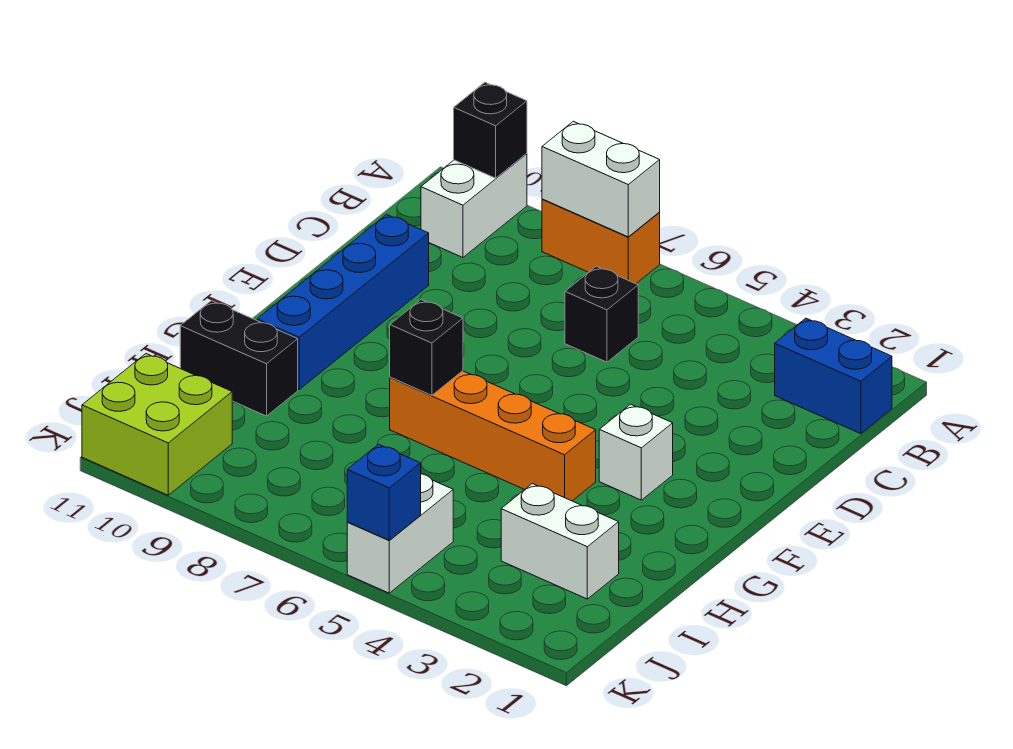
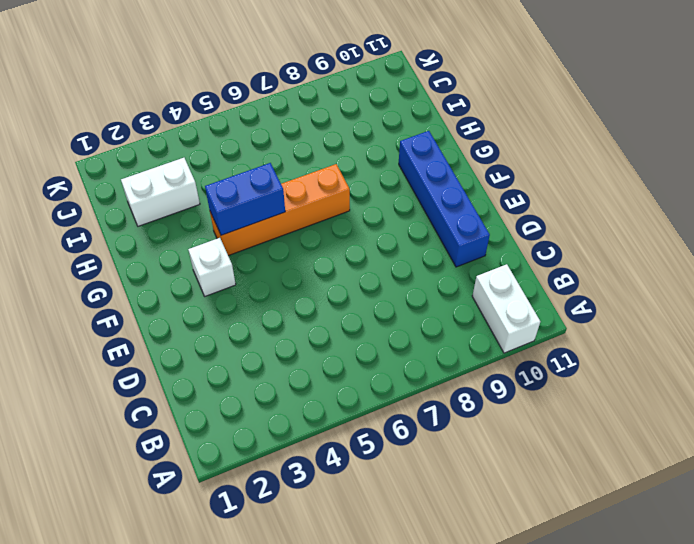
blue 1x2 brick [205,163,285,235] -> blue 1x2 brick moved to [775,318,892,434]
none -> orange 1x2 brick [542,199,660,284]
none -> black 1x1 brick [565,266,638,362]
none -> black 1x2 brick [180,301,298,416]

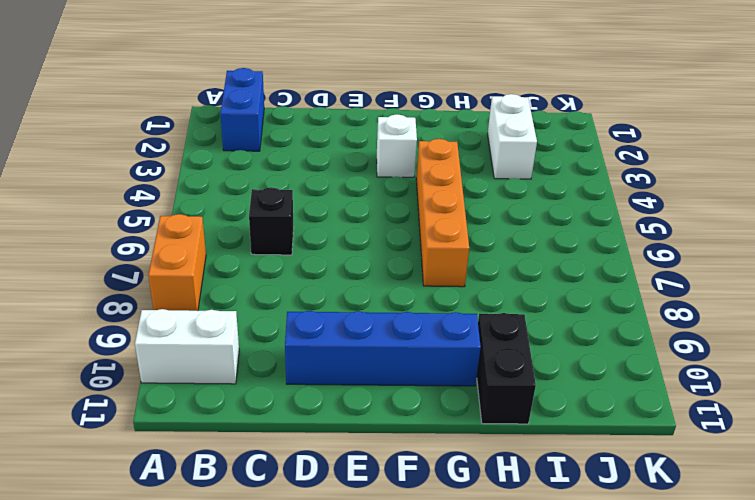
none -> white 1x2 brick [347,474,453,593]
none -> lime 2x2 brick [82,354,232,495]
none -> white 1x2 brick [542,121,660,237]

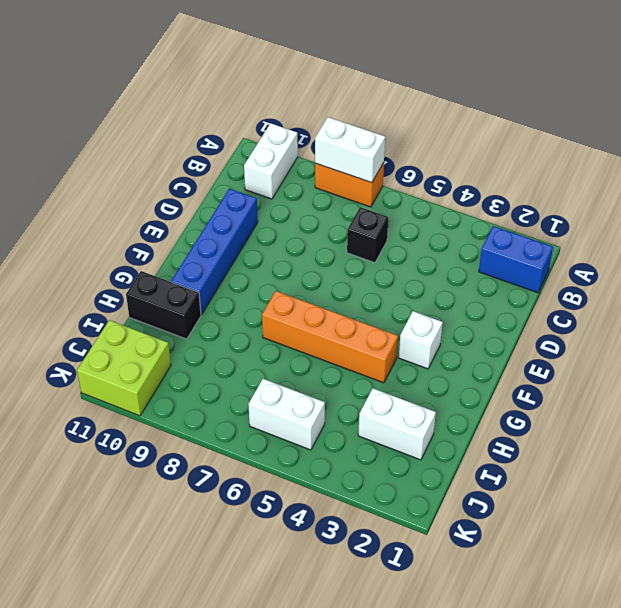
white 1x2 brick [248,379,325,450] -> white 1x2 brick turned to [347,474,453,593]
none -> black 1x1 brick [454,82,527,178]
none -> black 1x1 brick [390,300,463,395]
none -> blue 1x1 brick [347,444,421,540]

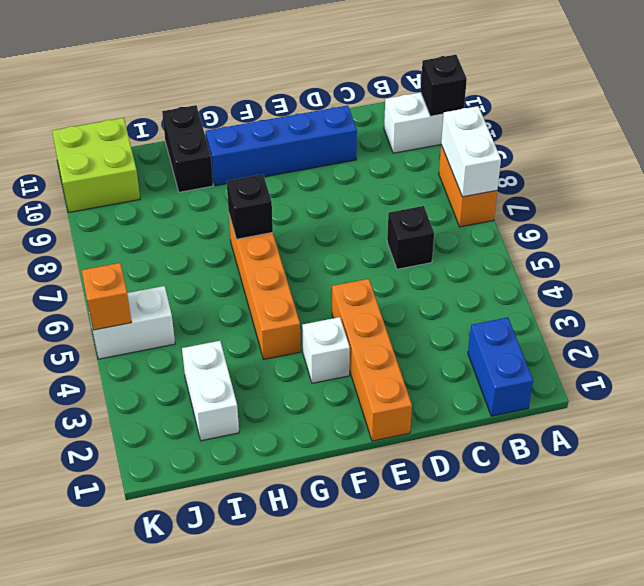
orange 1x4 brick [332,279,412,441] -> none
orange 1x1 brick [82,263,131,330] -> blue 1x1 brick [347,444,421,540]

